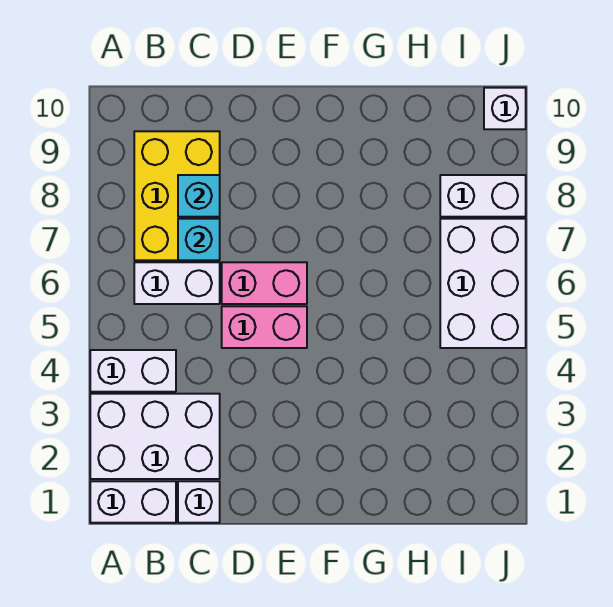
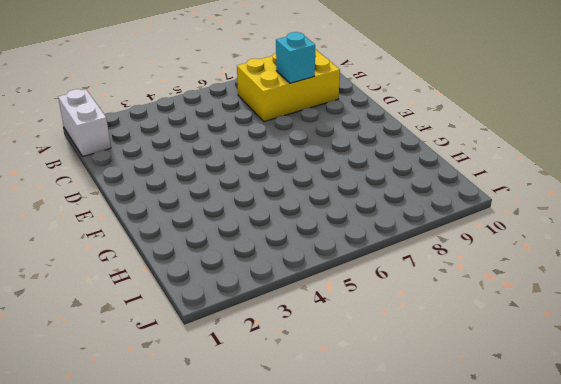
none -> white 2x3 brick [90,394,220,479]
none -> white 1x2 brick [90,350,176,392]
none -> white 1x2 brick [134,262,220,304]

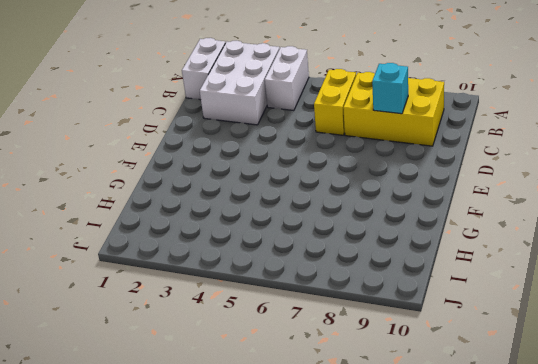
yellow 1x2 brick [314,69,356,135] -> white 1x2 brick [134,262,220,304]
none -> white 1x1 brick [178,481,220,523]
none -> pink 1x2 brick [222,306,307,348]
none -> pink 1x2 brick [222,262,307,304]

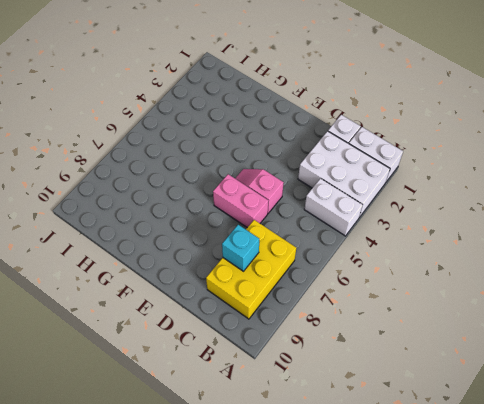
pink 1x2 slope [235,169,284,213] -> pink 1x2 brick [222,306,307,348]
none -> white 1x2 brick [134,262,220,304]
none -> white 2x3 brick [440,219,526,348]
none -> white 1x2 brick [440,175,526,217]

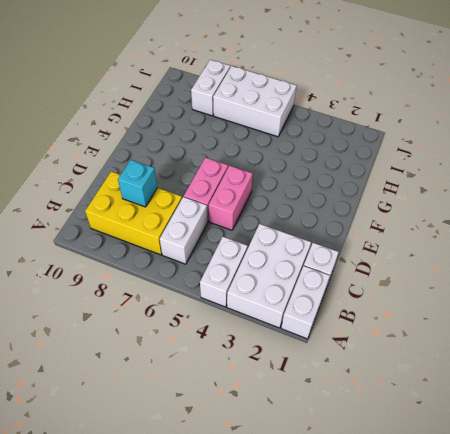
none -> white 1x1 brick [484,88,526,129]
none -> cyan 1x1 brick [178,219,220,260]

